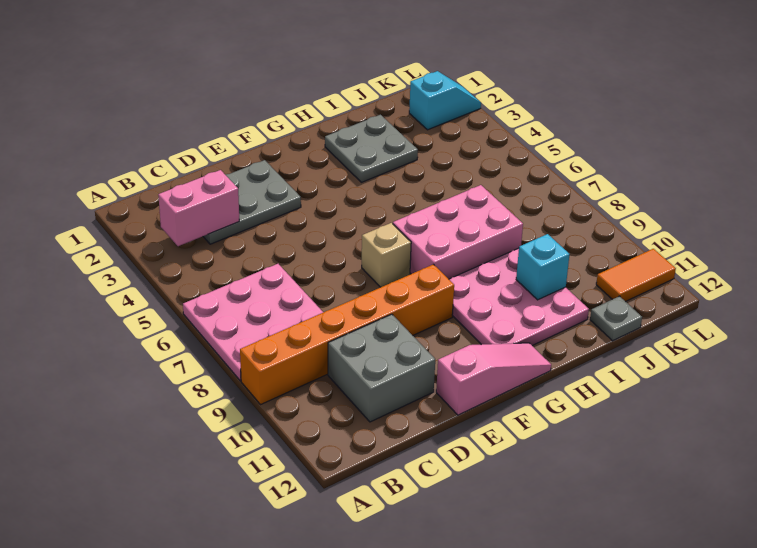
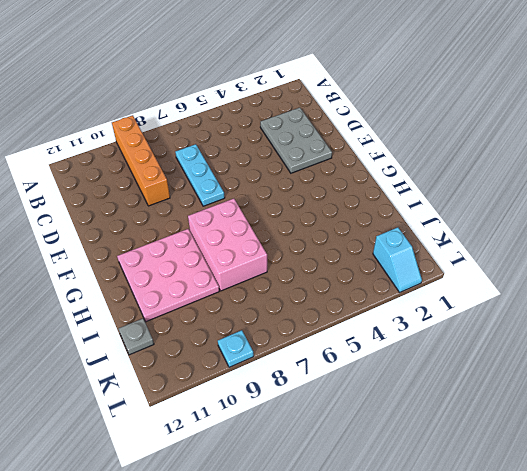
orange 1x4 brick [112,115,170,206] -> orange 1x6 brick [240,264,454,405]
cyan 1x3 plate [175,144,225,206] -> pink 3x3 plate [183,264,323,381]
cyan 1x1 plate [218,330,254,367] -> none
none -> grey 2x2 brick [328,314,435,422]
none -> pink 1x3 slope [436,343,551,415]
none -> tan 1x1 brick [362,223,411,287]

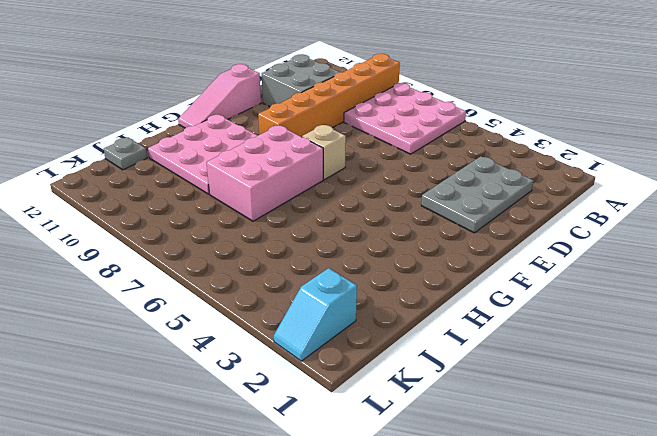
none -> grey 2x2 plate [325,115,418,182]
none -> orange 1x2 tile [596,249,676,302]
none -> pink 1x2 brick [158,170,239,246]

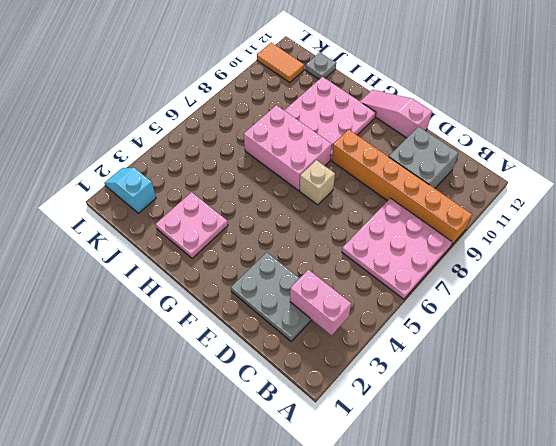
pink 2x2 plate [156,192,228,259] -> grey 2x2 plate [325,115,418,182]
none -> cyan 1x1 brick [516,234,570,300]

